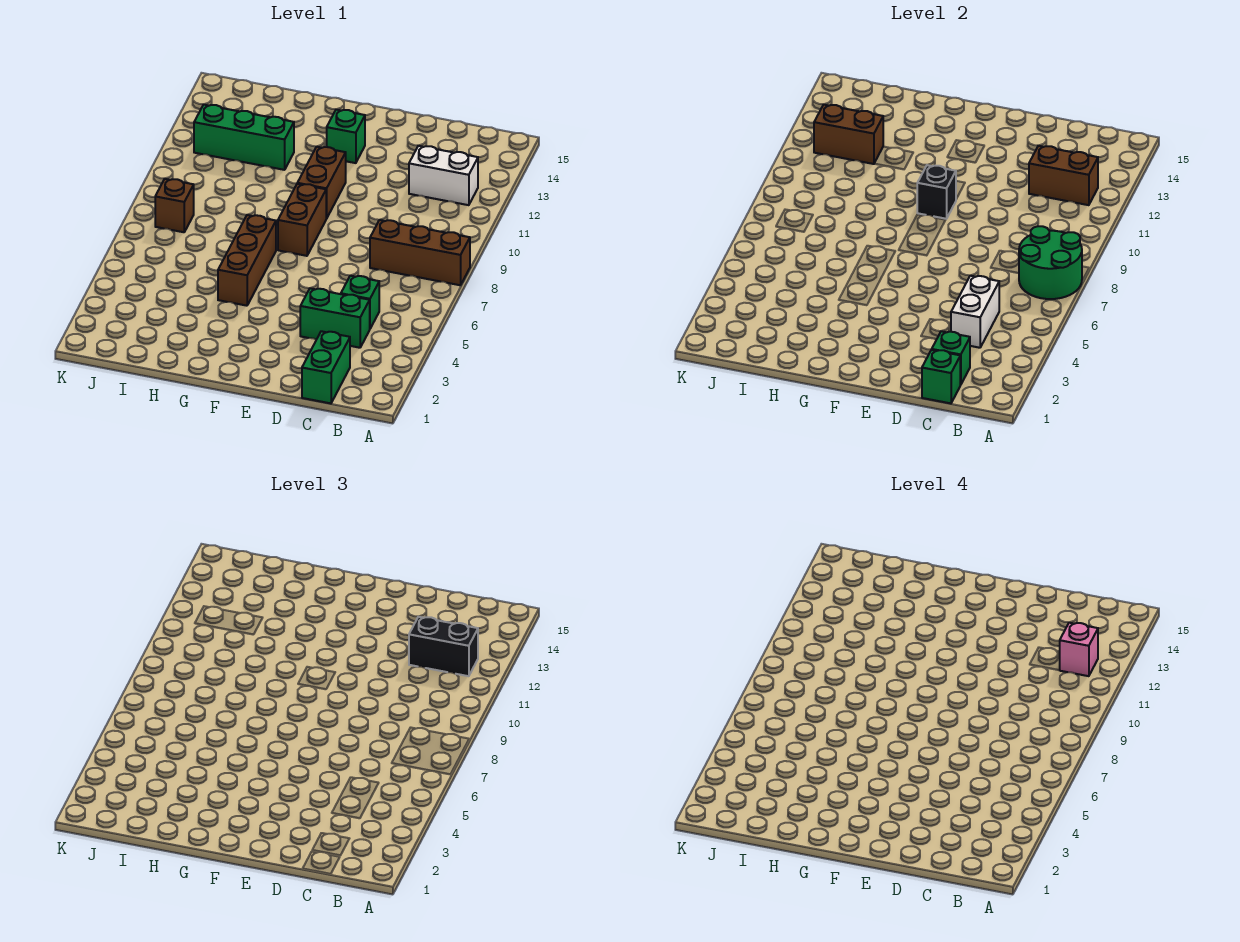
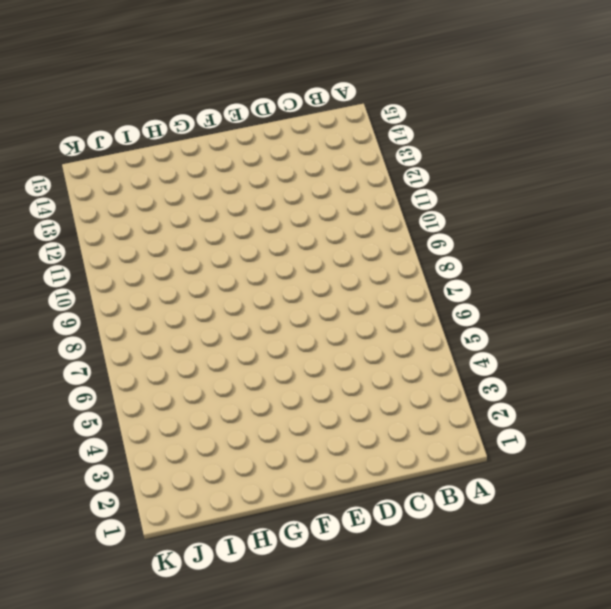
none -> brown 1x3 brick [370,220,470,285]
none -> white 1x2 brick [409,146,478,205]
none -> green 1x2 brick [302,331,350,403]

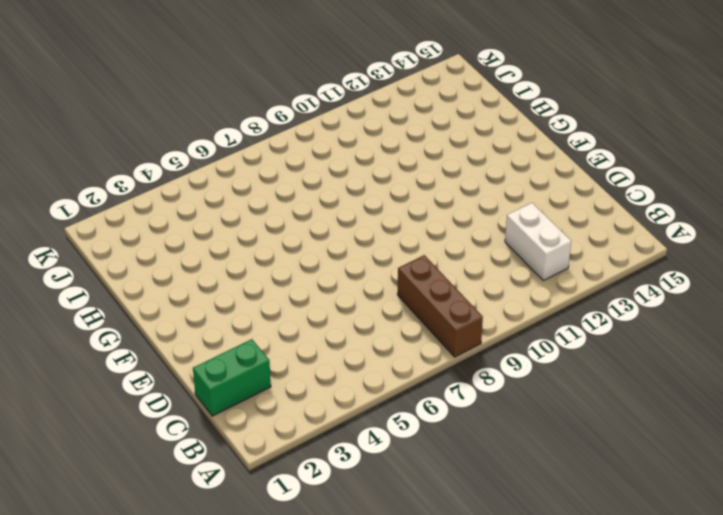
none -> green 1x2 brick [300,288,370,348]
none -> green 1x1 brick [341,276,379,329]
none -> brown 1x2 brick [278,184,326,256]

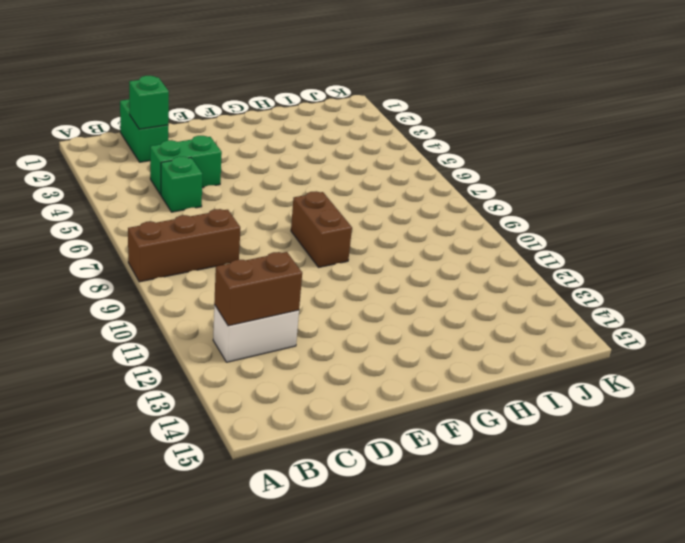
none -> brown 1x2 brick [297,147,346,219]
none -> green 1x1 brick [327,110,365,163]
none -> brown 1x3 brick [218,215,276,306]

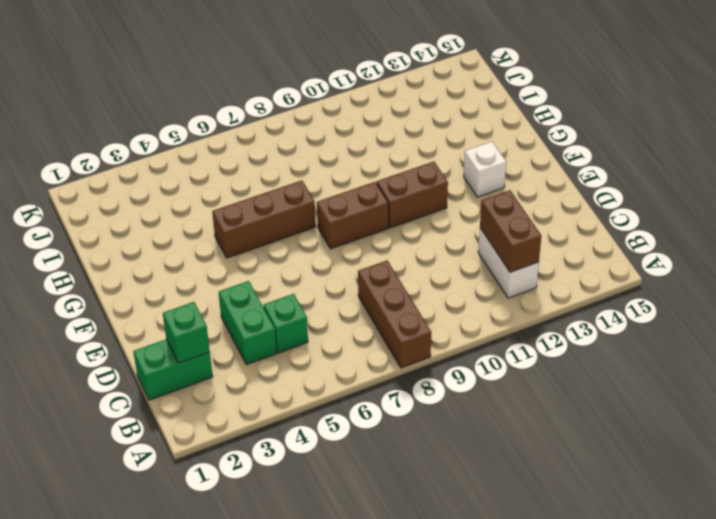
white 1x1 brick [464,142,506,197] -> green 1x1 brick [327,110,365,163]
none -> green 1x3 brick [194,105,294,170]
none -> brown 1x1 brick [155,179,194,232]
none -> green 2x2 round brick [1019,226,1082,299]

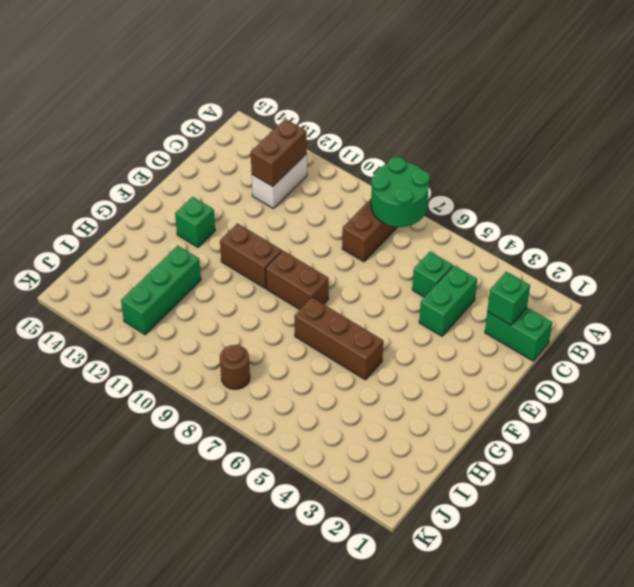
brown 1x1 round brick [220,345,250,389] -> brown 1x1 brick [155,179,194,232]
none -> green 1x1 brick [922,350,960,403]
none -> white 1x2 brick [951,276,999,348]
none -> black 1x1 brick [917,165,956,219]

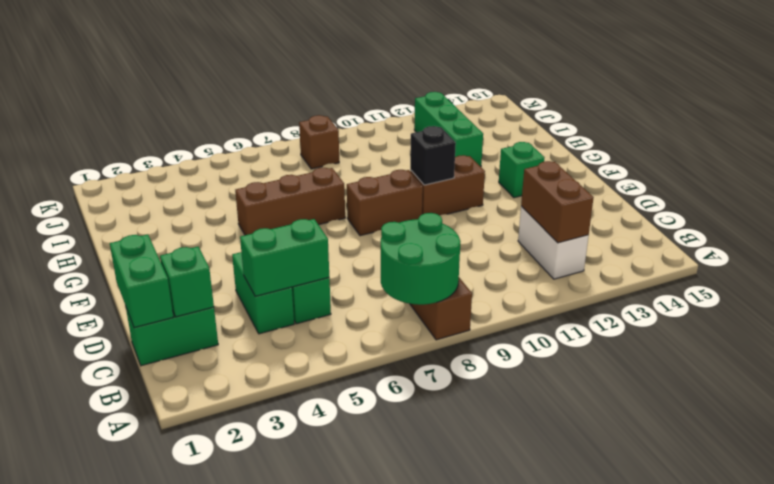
green 1x2 brick [110,234,173,328] -> green 1x1 brick [922,350,960,403]
green 1x2 brick [240,219,329,296] -> white 1x2 brick [951,276,999,348]
none -> brown 1x2 brick [814,105,883,164]
none -> black 1x2 brick [409,617,478,676]
none -> pink 1x1 brick [1060,623,1098,676]

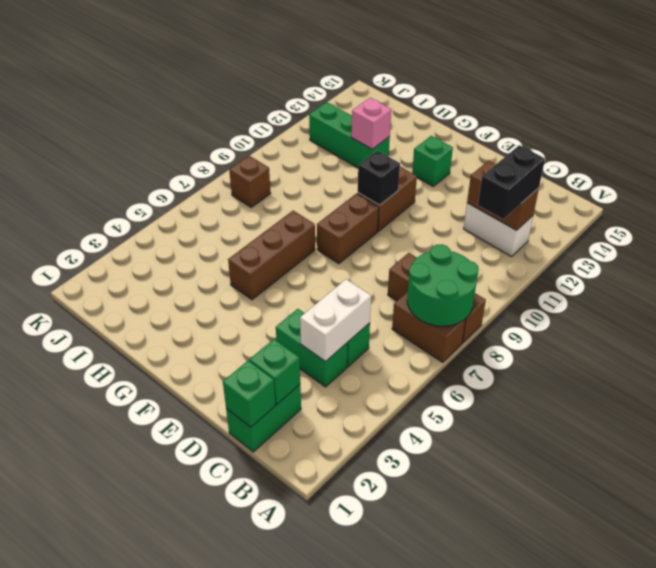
brown 1x2 brick [392,292,466,362] -> brown 1x2 brick moved to [814,105,883,164]
black 1x2 brick [478,145,545,219] -> black 1x2 brick turned to [409,617,478,676]
pink 1x1 brick [351,98,391,149] -> pink 1x1 brick moved to [1060,623,1098,676]

